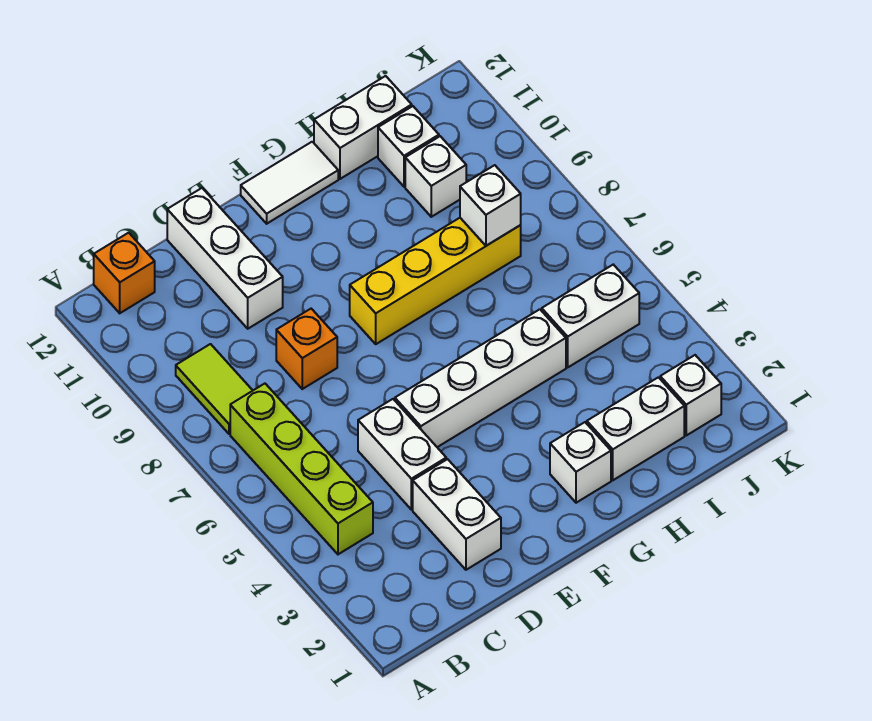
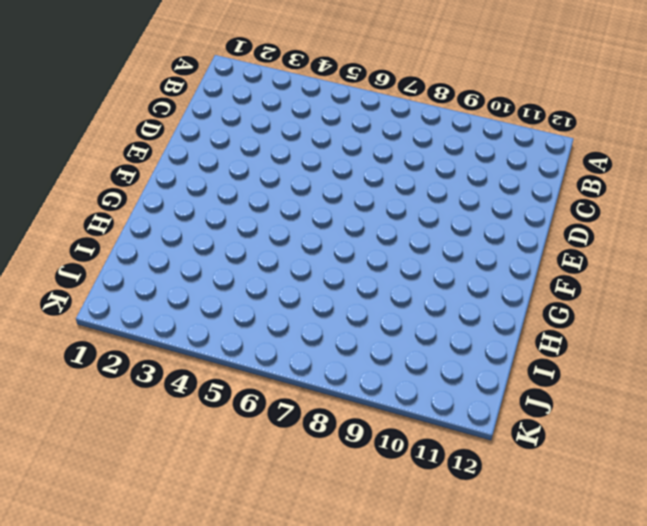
none -> lime 1x4 brick [230,384,373,554]
none -> lime 1x2 tile [176,344,253,434]
none -> orange 1x1 brick [94,233,155,313]

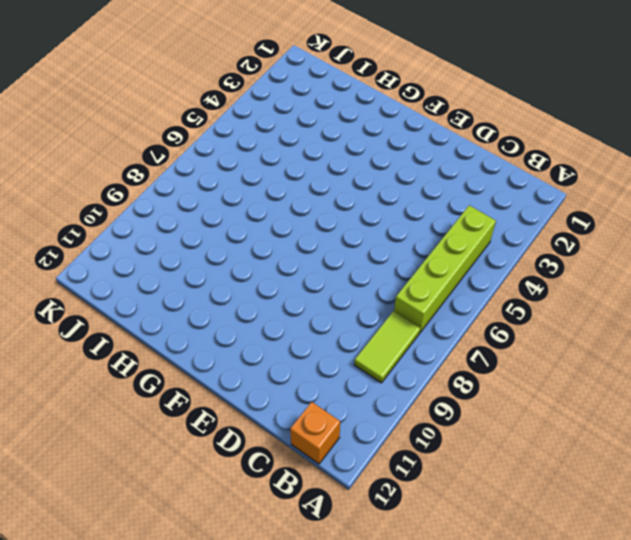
none -> white 1x2 brick [413,459,501,570]
none -> white 1x2 brick [358,399,446,510]
none -> orange 1x1 brick [276,309,337,389]

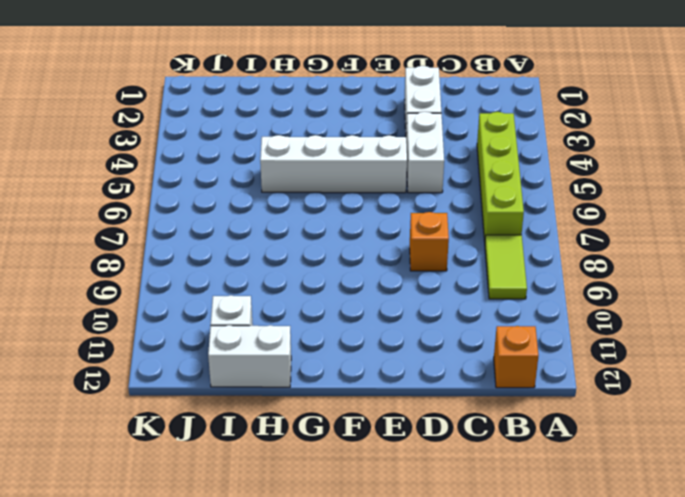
none -> white 1x3 brick [167,188,283,329]
none -> yellow 1x4 brick [350,218,521,344]
none -> white 1x2 tile [241,142,338,224]

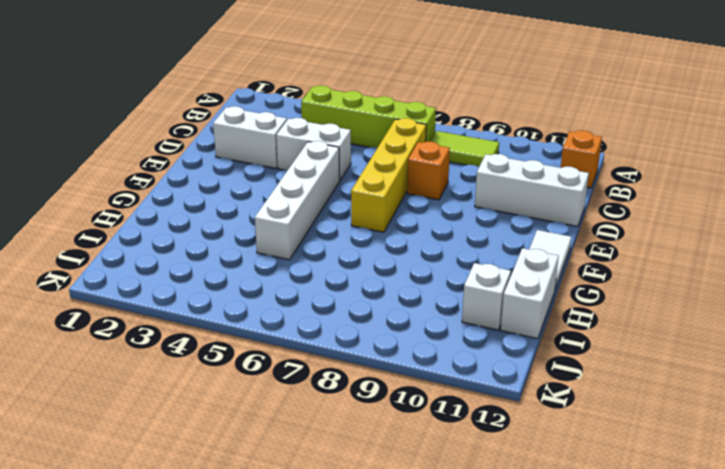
yellow 1x4 brick [351,118,426,232] -> yellow 1x4 brick moved to [350,218,521,344]
none -> white 1x1 brick [550,422,611,503]
none -> white 1x2 brick [587,377,684,480]
none -> white 1x2 brick [542,265,639,367]

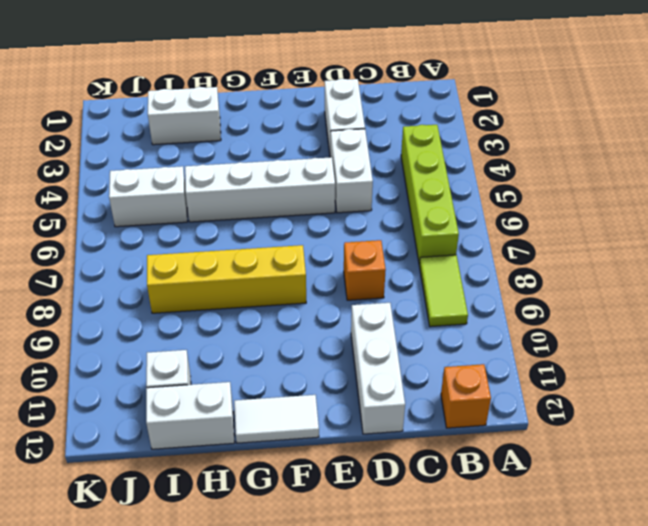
none -> white 1x1 brick [550,422,611,503]
none -> white 1x1 brick [405,136,466,217]
none -> white 1x1 brick [660,355,721,435]

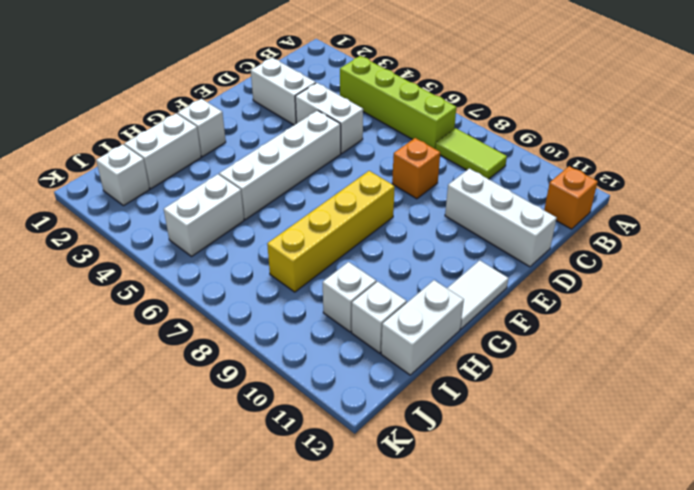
none -> white 1x1 brick [460,165,521,246]

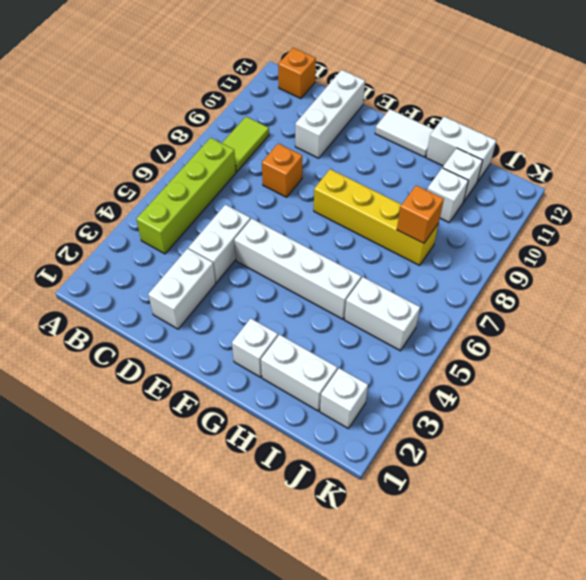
orange 1x1 brick [397,185,444,243] -> white 1x1 brick [460,165,521,246]

